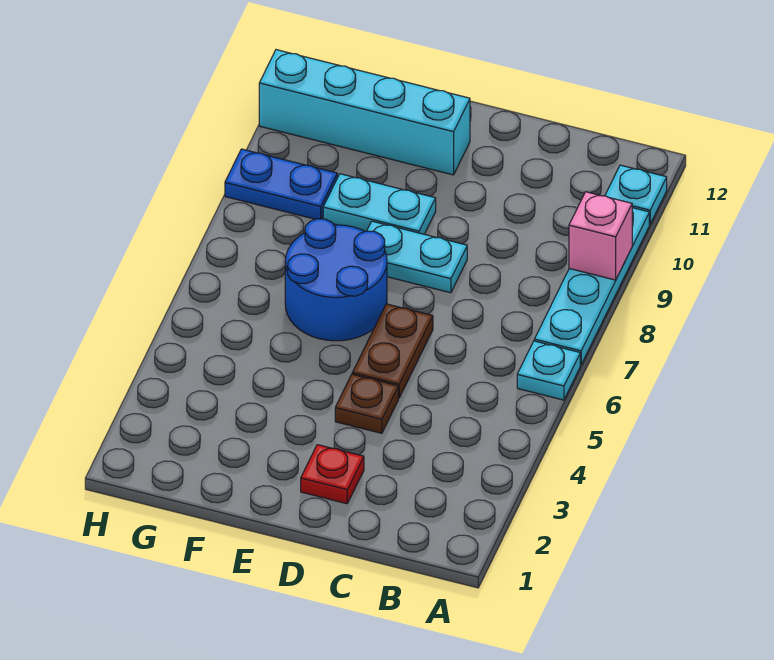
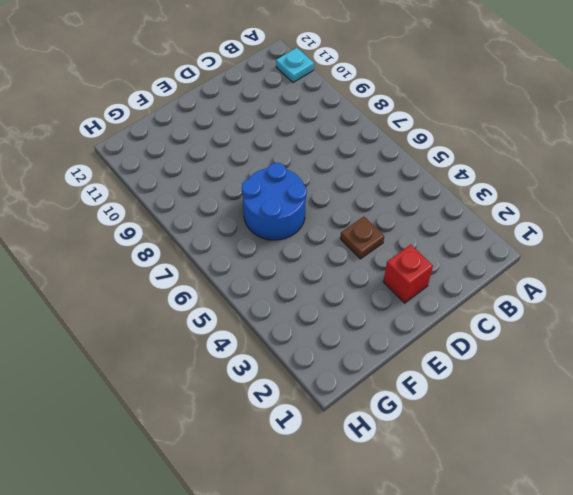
red 1x1 brick [383,245,433,303] -> red 1x1 plate [301,445,364,504]
none -> cyan 1x1 plate [517,341,580,400]
none -> cyan 1x4 plate [534,208,649,365]
none -> brown 1x2 plate [352,304,433,398]

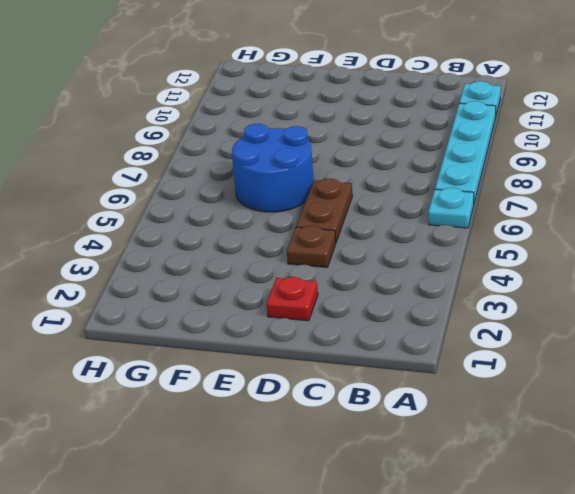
none -> cyan 1x2 plate [367,221,467,293]
none -> cyan 1x2 plate [323,174,436,234]
none -> cyan 1x4 brick [259,50,470,175]

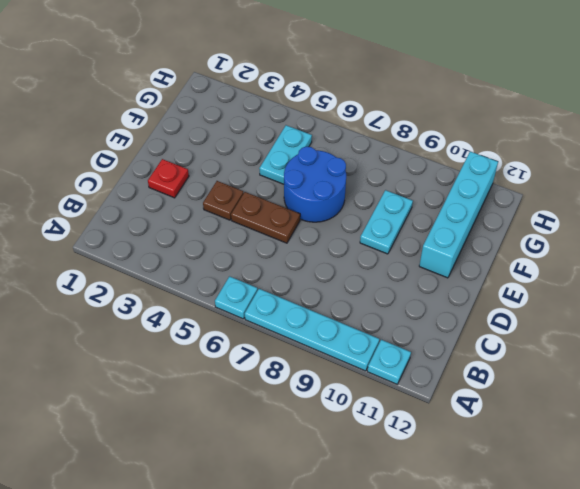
cyan 1x2 plate [259,125,312,184] -> cyan 1x2 plate moved to [367,221,467,293]
none -> blue 1x2 plate [225,149,337,219]
none -> pink 1x1 brick [569,192,632,280]

